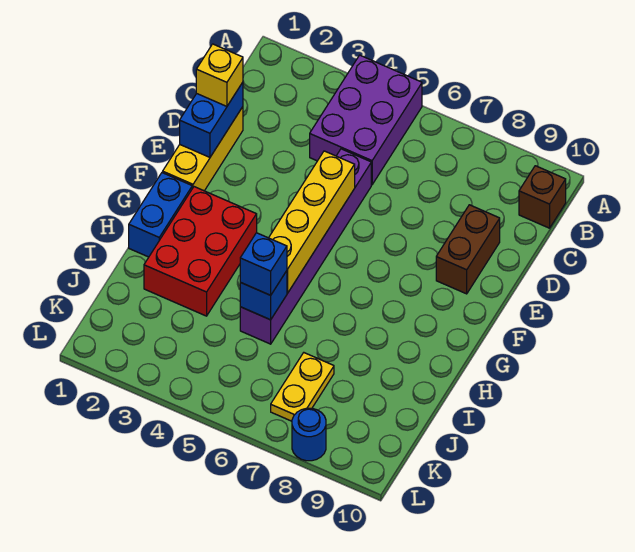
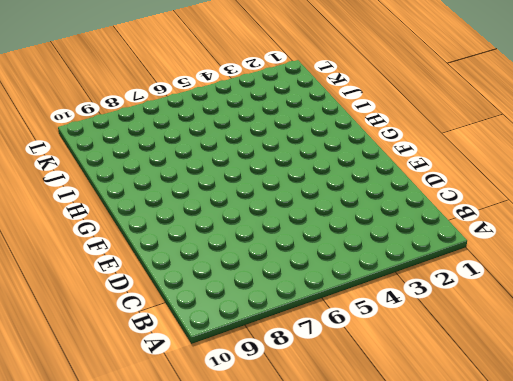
none -> purple 2x3 brick [310,55,422,185]
none -> brown 1x1 brick [519,166,566,228]
none -> yellow 1x3 brick [163,107,243,191]

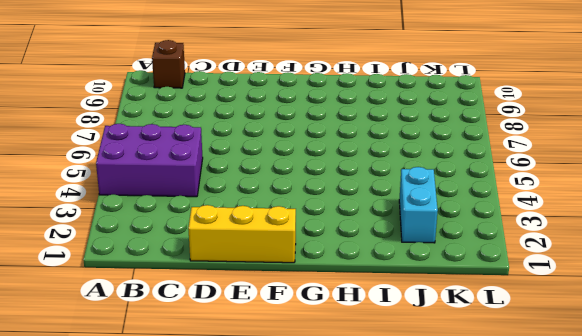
cyan 1x2 brick [399,167,438,243] -> none
none -> purple 1x6 brick [240,149,371,344]
none -> brown 1x2 brick [436,205,500,294]
none -> blue 1x2 brick [129,173,192,257]

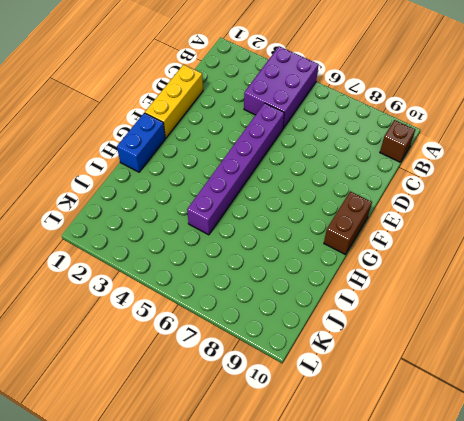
brown 1x2 brick [324,191,372,254] -> brown 1x2 brick moved to [436,205,500,294]
none -> red 2x3 brick [144,187,257,316]
none -> yellow 1x2 plate [271,353,334,421]
none -> blue 1x1 round brick [292,408,326,461]

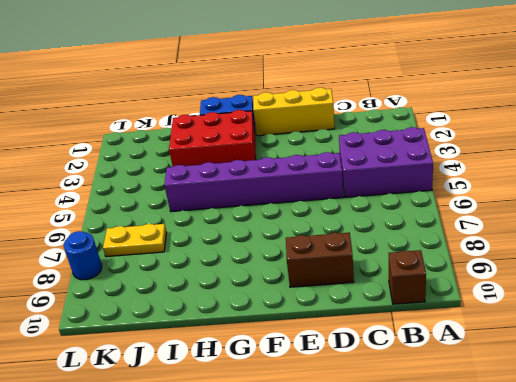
none -> blue 1x2 brick [180,82,243,157]
none -> yellow 1x4 brick [269,151,355,293]
none -> blue 1x1 brick [240,271,287,320]

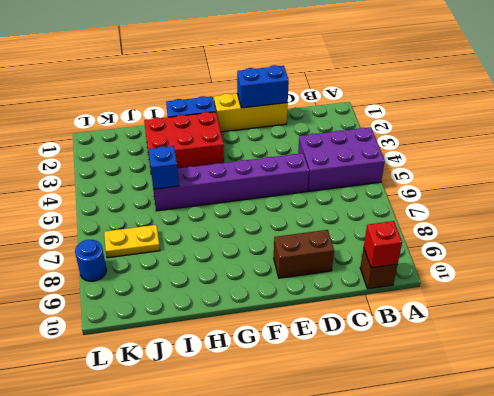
red 1x1 brick [364,221,402,268] -> none
none -> yellow 1x4 brick [269,151,355,293]
none -> yellow 1x1 brick [196,44,243,106]
none -> blue 1x1 brick [240,233,287,295]

